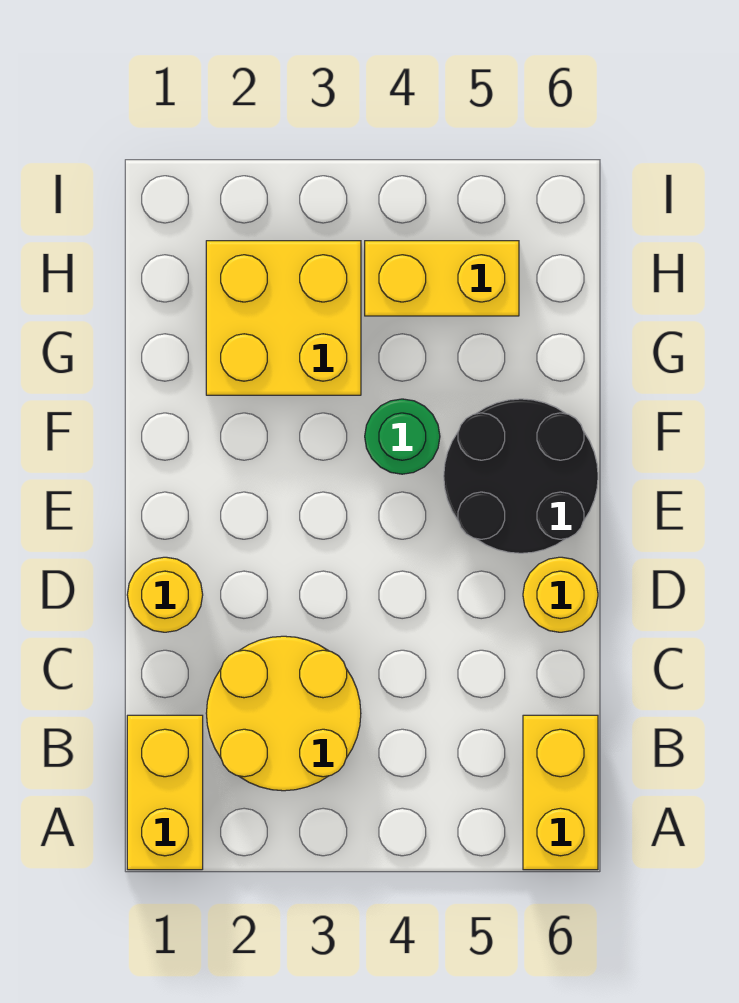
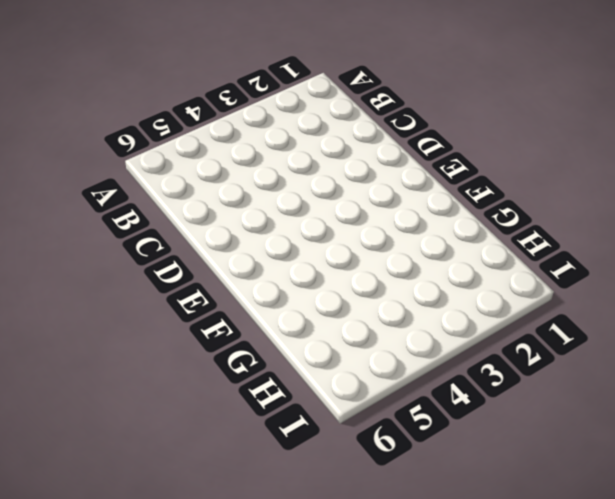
none -> yellow 1x2 brick [127,715,203,870]
none -> yellow 1x2 brick [523,715,598,870]

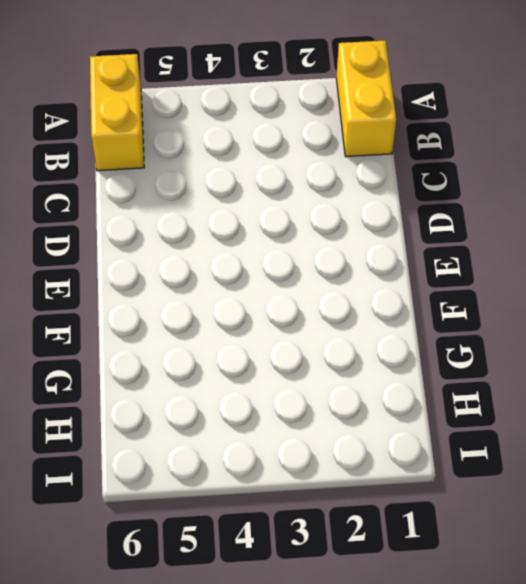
none -> yellow 2x2 round brick [206,636,361,791]
none -> yellow 1x1 round brick [127,557,203,632]

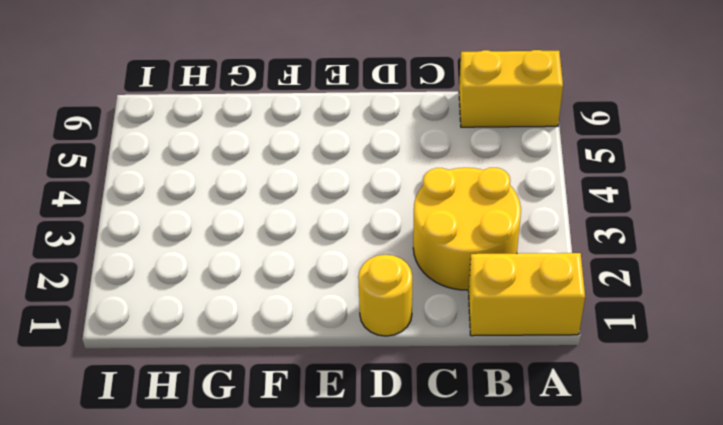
none -> yellow 1x1 round brick [523,557,598,632]
none -> black 2x2 round brick [444,399,598,553]

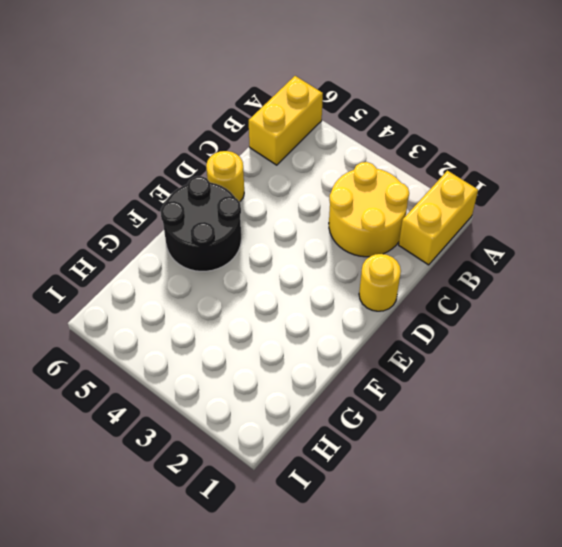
none -> green 1x1 round brick [365,399,440,474]
none -> yellow 2x2 brick [206,241,361,395]

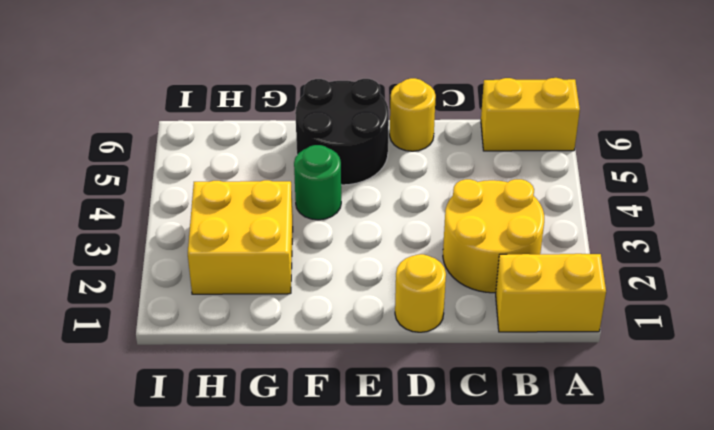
none -> yellow 1x2 brick [365,241,519,316]

